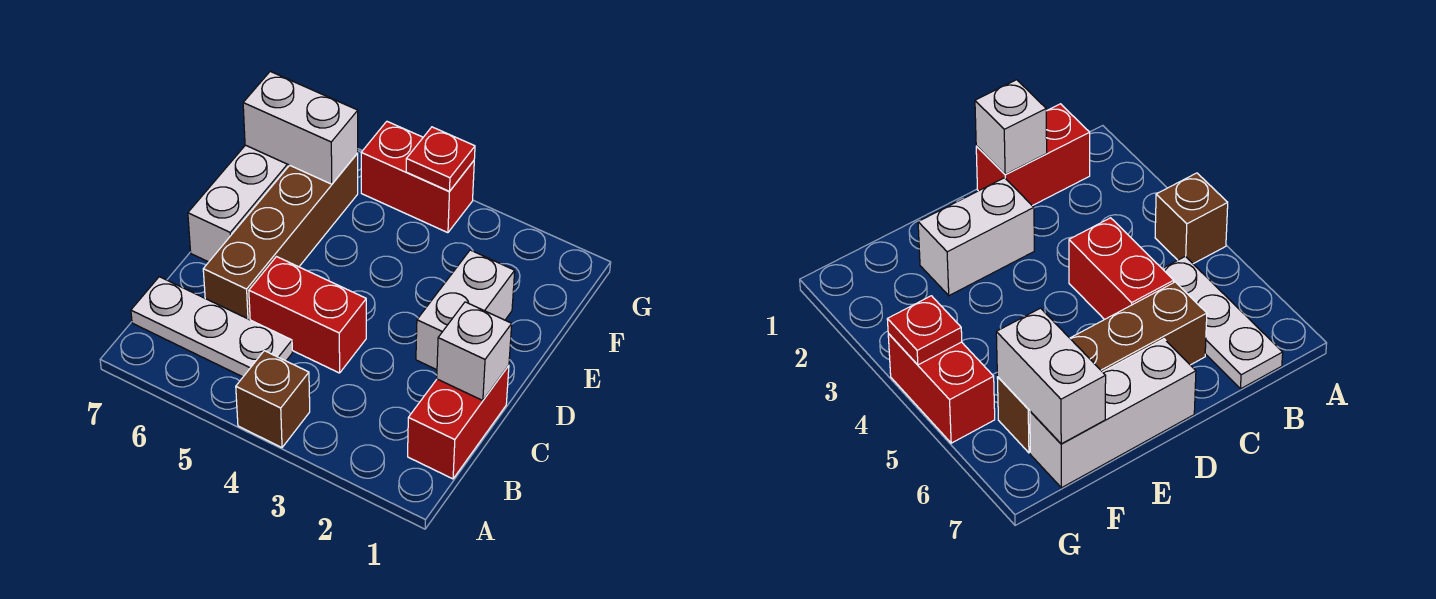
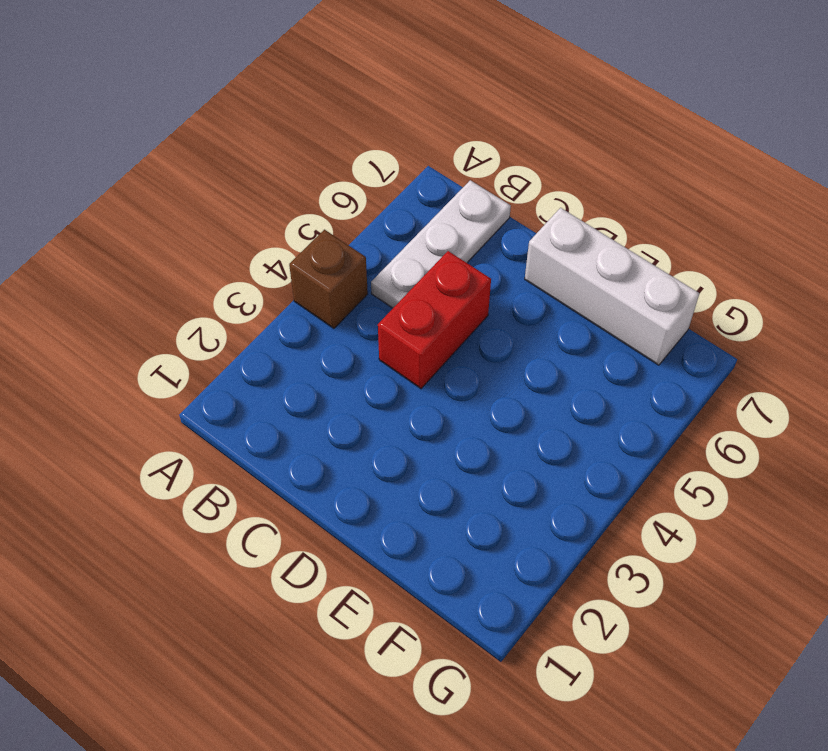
none -> red 1x2 brick [408,366,509,479]
none -> brown 1x4 brick [203,153,358,320]

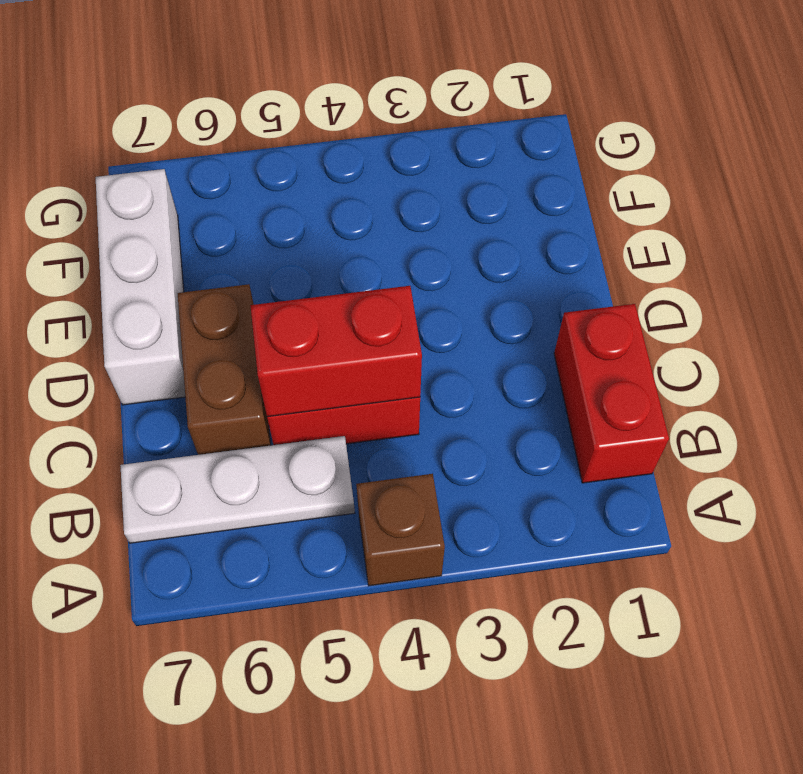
red 1x2 brick [250,286,422,417] -> red 1x2 brick moved to [361,122,474,233]
brown 1x2 brick [178,284,271,455] -> brown 1x4 brick [203,153,358,320]
none -> white 1x2 brick [416,250,515,370]
none -> white 1x1 brick [437,302,512,401]

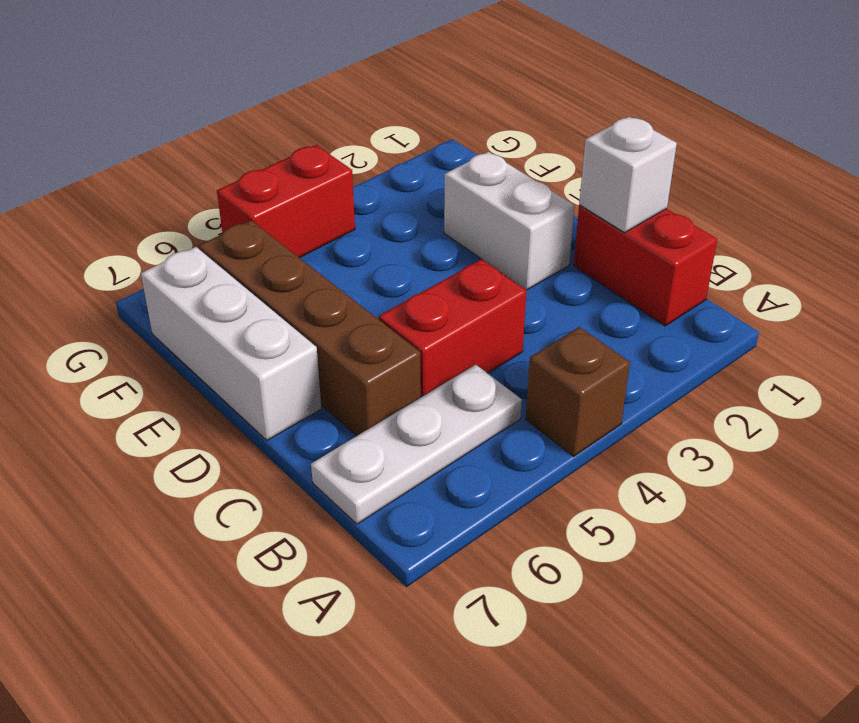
none -> white 1x2 brick [243,71,358,184]
none -> red 1x1 plate [406,127,475,191]

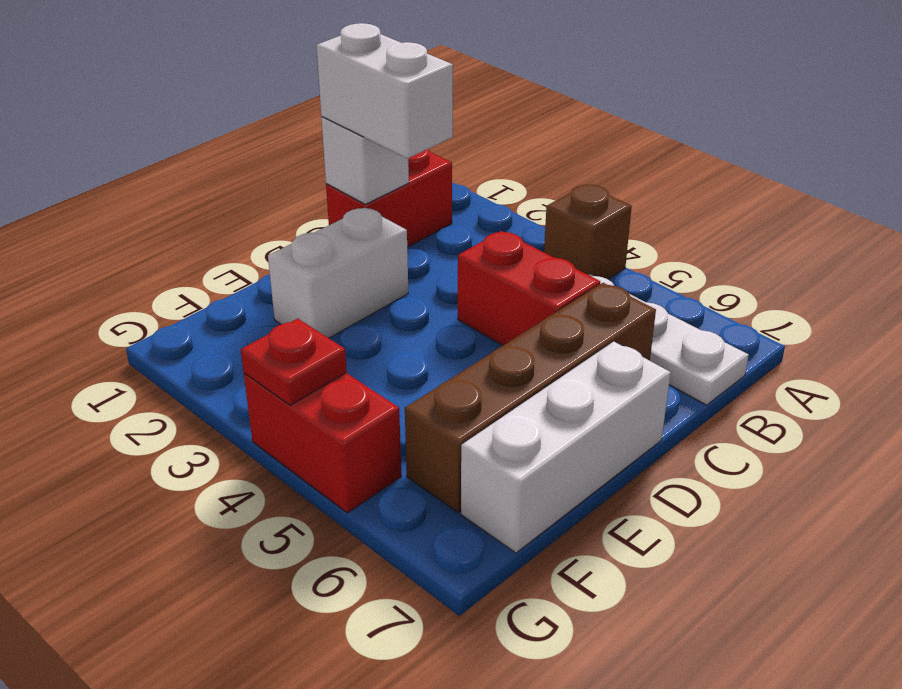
white 1x2 brick [316,23,453,159] -> white 1x2 brick moved to [243,71,358,184]

